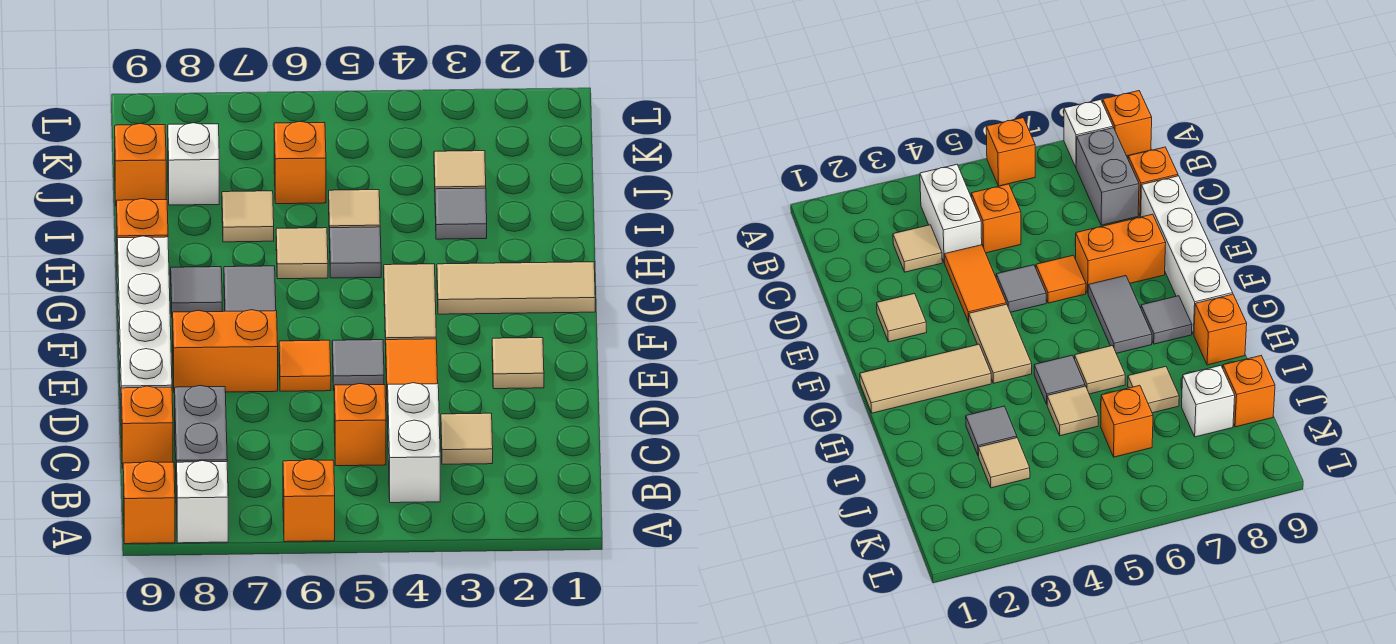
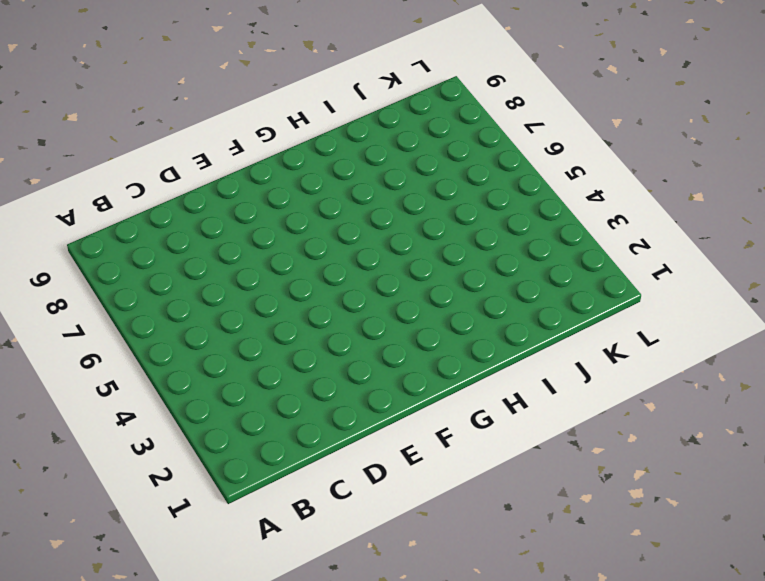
none -> orange 1x1 brick [283,459,335,542]
none -> white 1x1 brick [177,461,228,543]
none -> orange 1x1 brick [123,461,175,544]

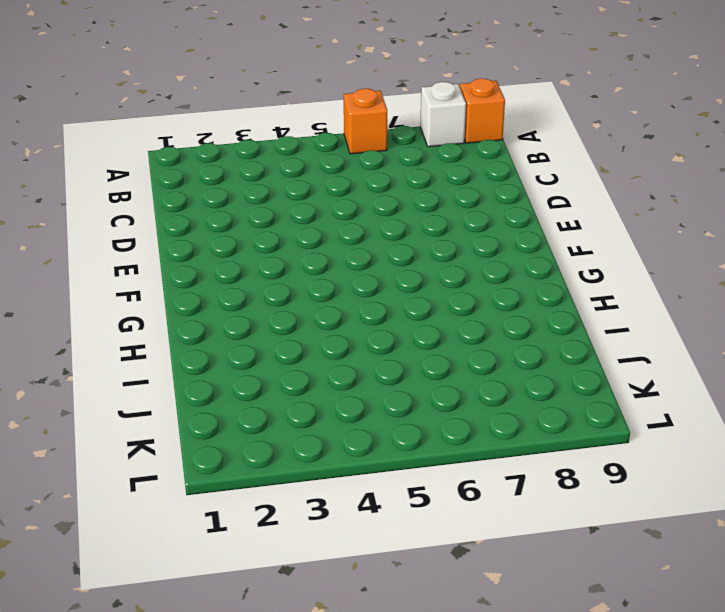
none -> white 1x2 brick [388,383,440,503]
none -> grey 1x2 brick [175,386,227,504]
none -> tan 1x1 tile [441,413,493,464]

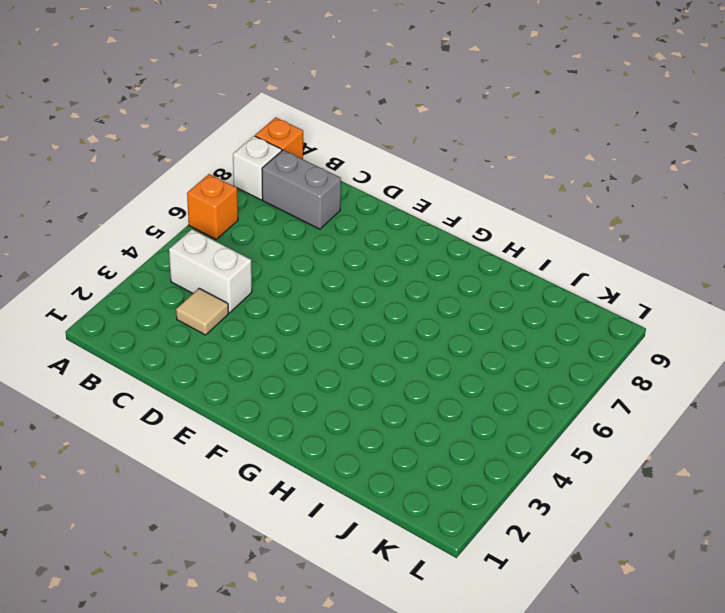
none -> orange 1x1 brick [334,384,386,466]
none -> orange 1x1 brick [121,386,173,468]
none -> orange 1x2 tile [386,339,438,422]

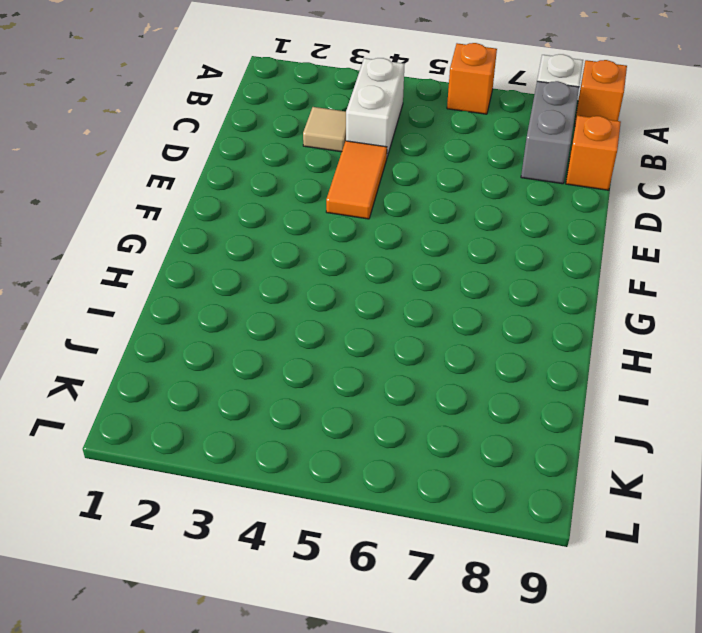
none -> orange 1x1 brick [334,384,386,466]
none -> white 1x4 brick [117,236,172,400]
none -> tan 1x1 tile [492,338,544,389]

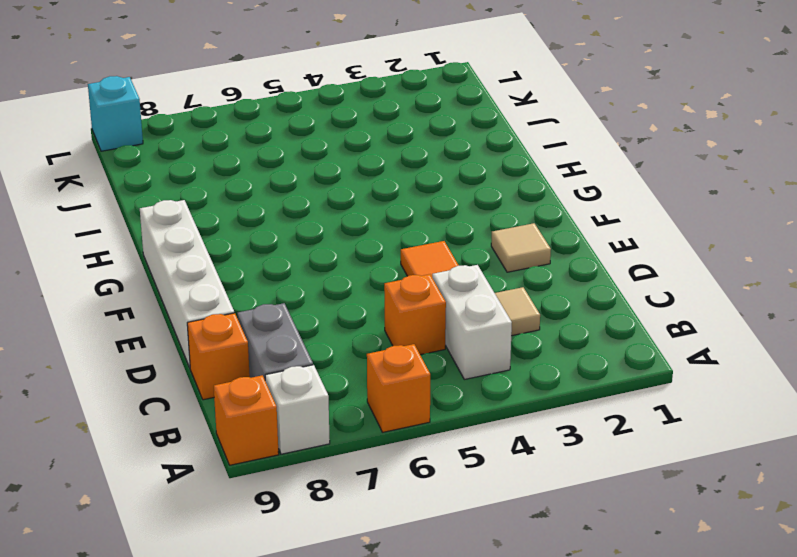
cyan 1x1 brick [88,76,143,151] -> none
none -> grey 1x1 tile [332,340,384,390]
none -> orange 1x1 tile [279,340,331,391]
none -> orange 1x2 brick [173,310,278,393]

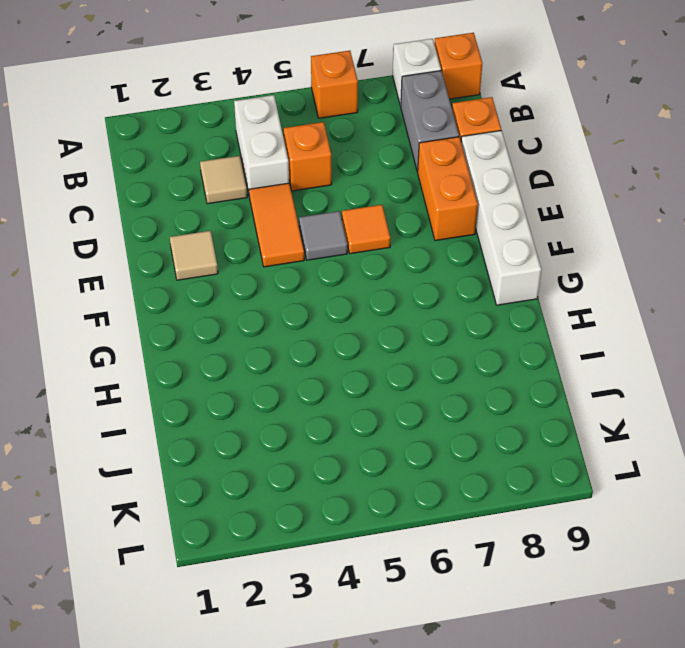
orange 1x2 brick [418,137,478,241] -> orange 1x2 brick turned to [173,310,278,393]
none -> tan 1x2 tile [384,264,436,345]
none -> grey 1x2 tile [224,266,276,311]
none -> tan 1x3 tile [437,262,595,314]

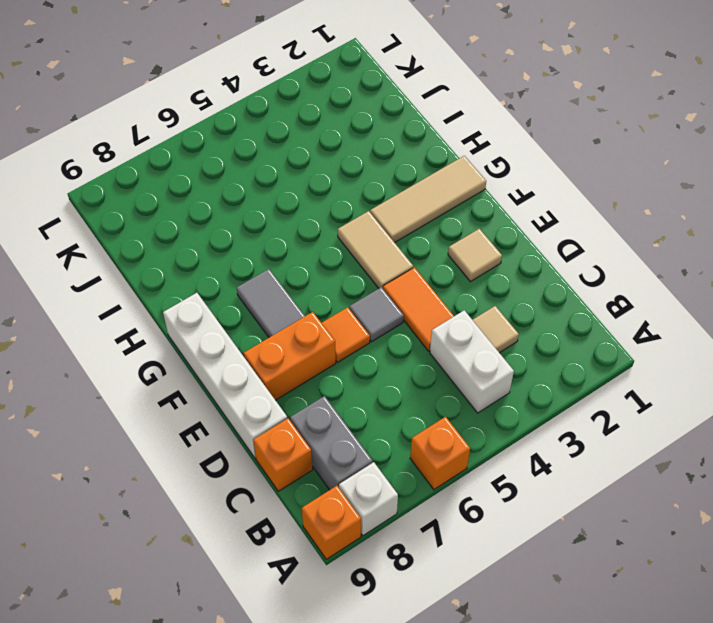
none -> orange 1x1 brick [334,384,386,466]
none -> grey 1x1 tile [171,267,222,318]
none -> grey 1x1 tile [330,227,381,278]

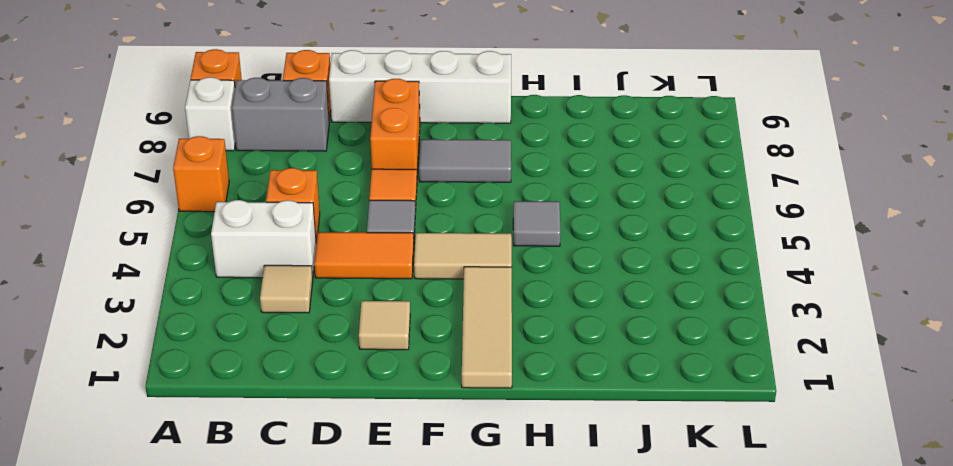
none -> grey 1x1 tile [171,267,222,318]
none -> tan 1x1 tile [276,228,328,279]
none -> orange 1x1 brick [116,199,168,245]

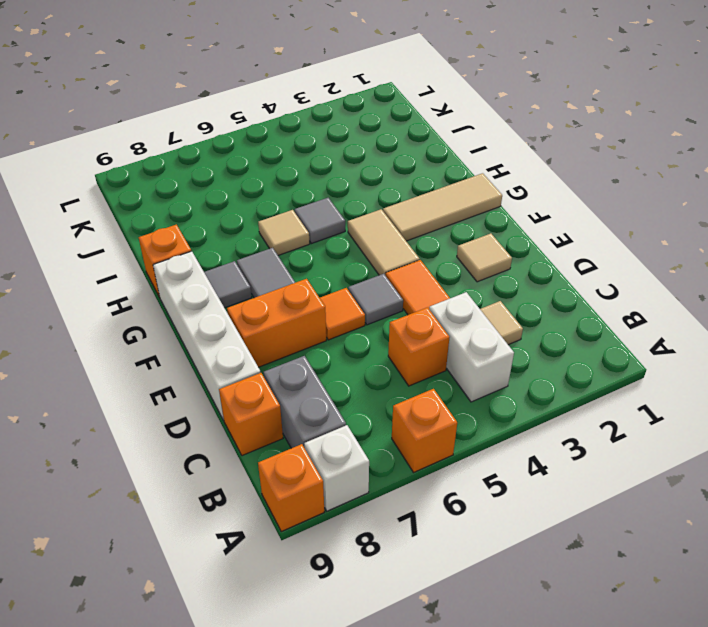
none -> grey 1x1 tile [435,188,487,239]
none -> tan 1x1 tile [329,190,380,240]
none -> tan 1x1 tile [222,191,274,242]

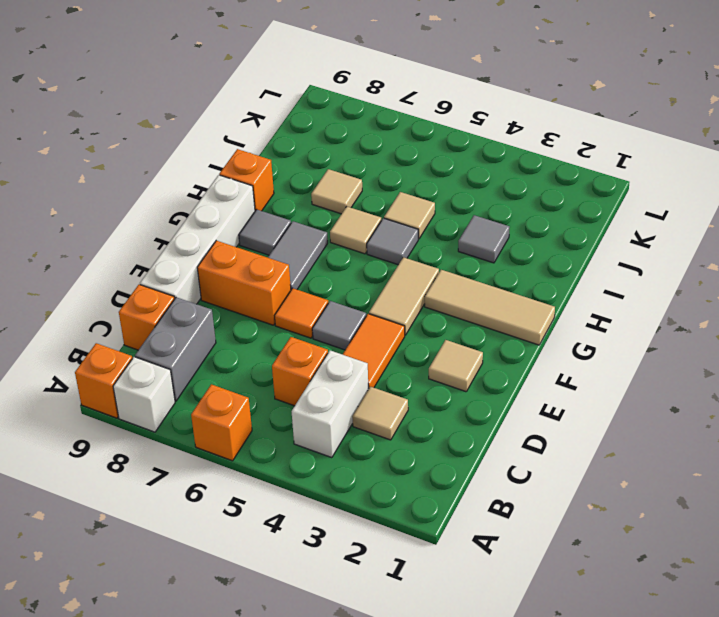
none -> tan 1x1 tile [434,151,486,189]
none -> orange 1x1 brick [274,121,326,204]
none -> white 1x1 brick [168,123,219,205]

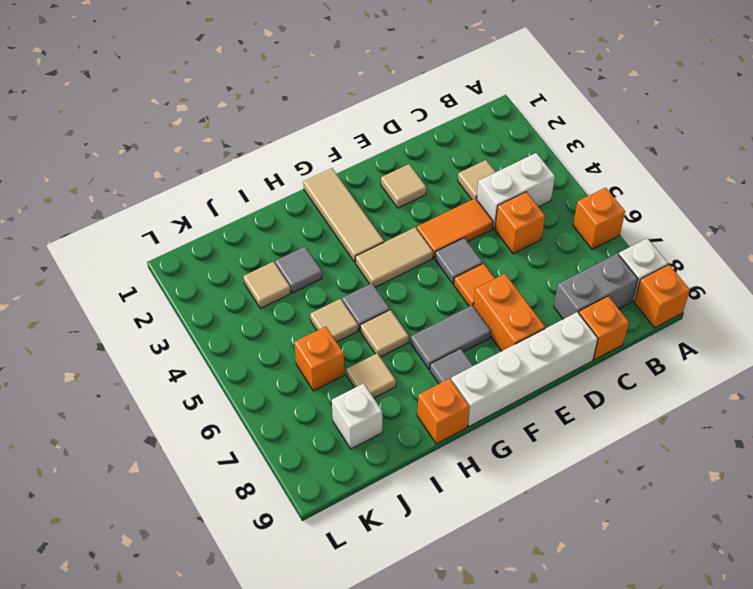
none -> orange 1x1 brick [115,123,166,206]

